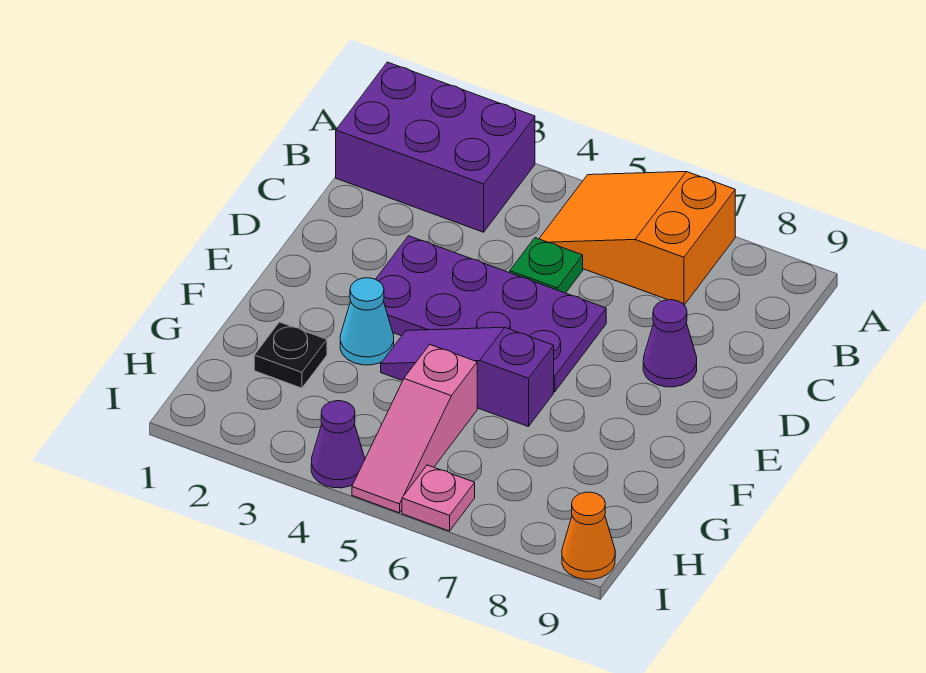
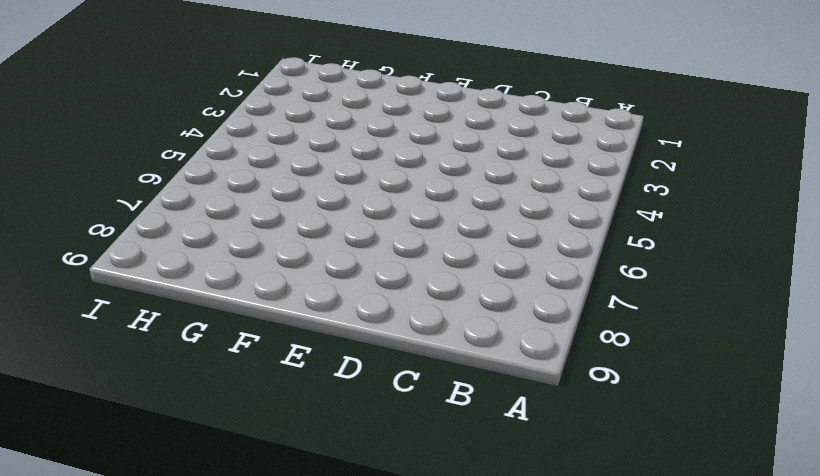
none -> purple 2x3 brick [336,62,535,232]
none -> orange 2x3 slope [539,172,735,305]
none -> green 1x1 plate [510,238,583,293]

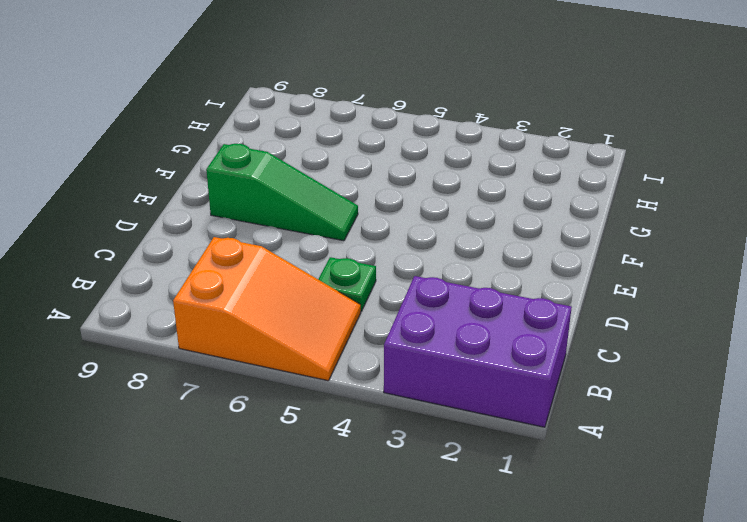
green 1x3 slope [206,144,358,241] -> purple 2x4 plate [376,236,606,392]
none -> purple 1x1 cone [643,300,697,387]
none -> cyan 1x1 cone [340,278,394,365]
none -> purple 1x3 slope [381,327,554,427]

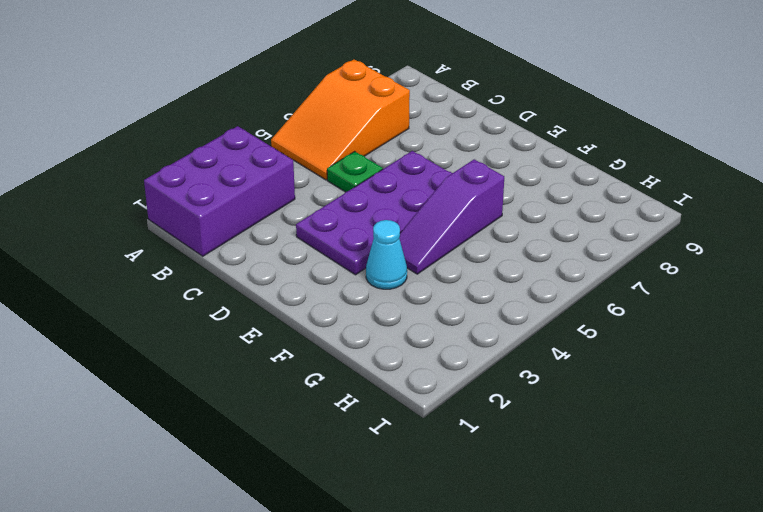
none -> purple 1x1 cone [643,300,697,387]
none -> black 1x1 plate [254,322,327,388]
none -> pink 1x3 slope [352,345,477,513]

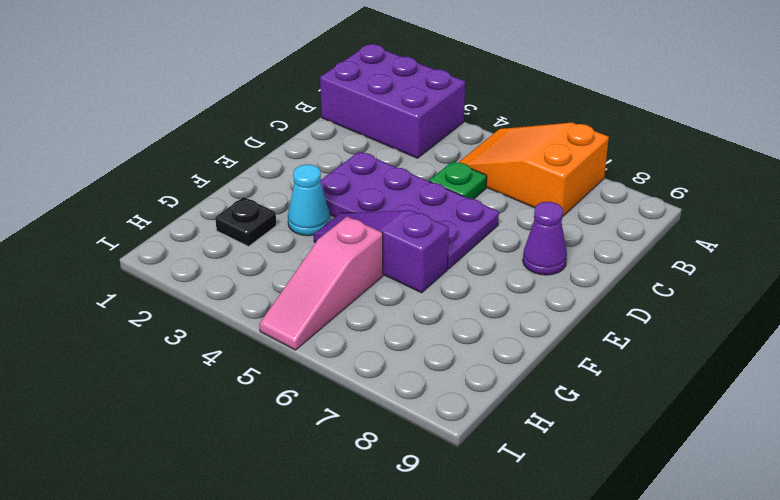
none -> purple 1x1 cone [311,401,365,488]
none -> pink 1x1 plate [402,465,475,531]
none -> orange 1x1 cone [562,492,615,579]

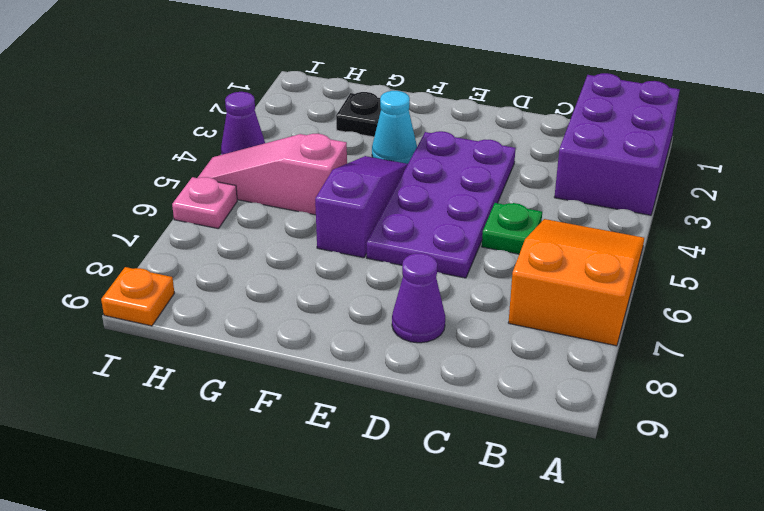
orange 1x1 plate [101,267,174,326] -> orange 1x1 cone [562,492,615,579]

